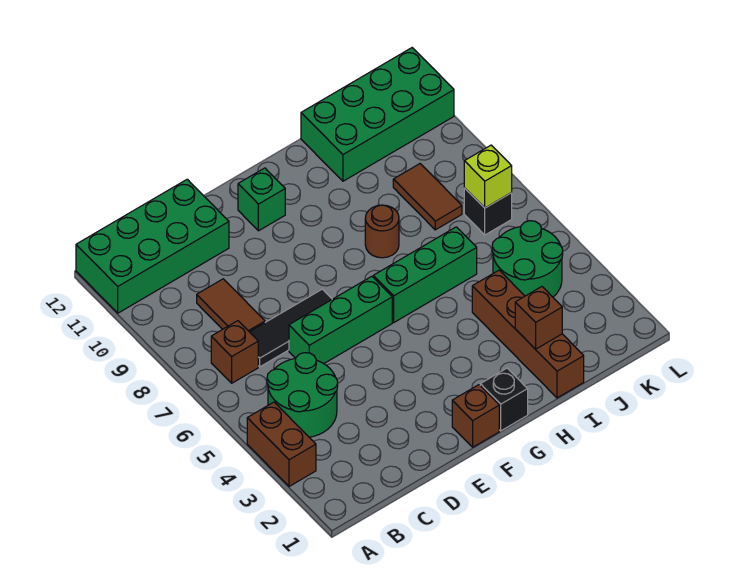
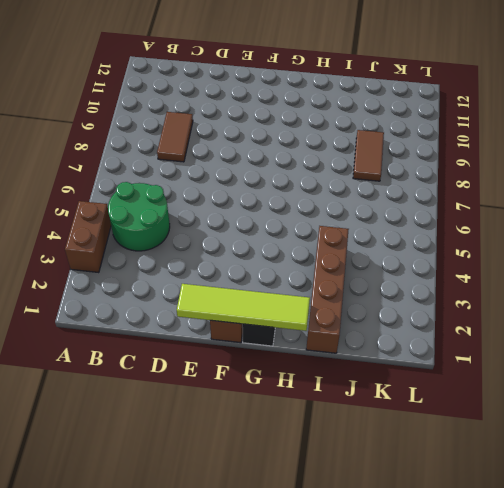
lime 1x4 tile [177,284,310,331] -> none
none -> green 2x4 brick [76,179,229,313]
none -> brown 1x1 brick [211,321,258,383]
none -> black 1x3 tile [250,289,332,367]

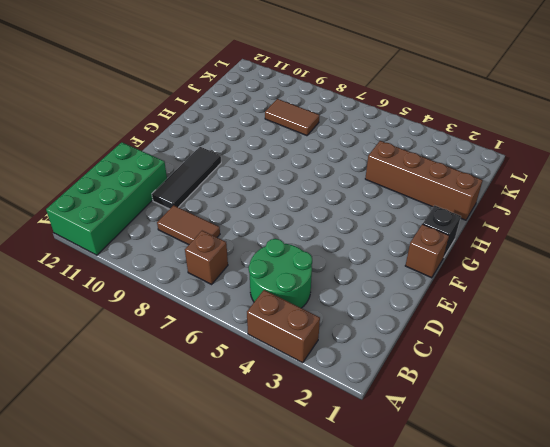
black 1x3 tile [152,147,221,209] -> black 1x3 tile moved to [250,289,332,367]
none -> green 1x3 brick [289,276,392,364]
none -> green 1x1 brick [238,168,285,231]
none -> green 1x3 brick [373,227,477,322]

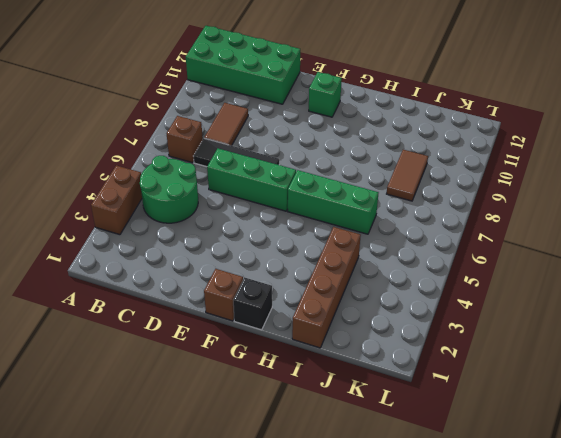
none -> brown 1x1 round brick [365,205,399,258]
none -> green 2x4 brick [301,48,454,181]
none -> green 2x2 round brick [492,221,563,297]

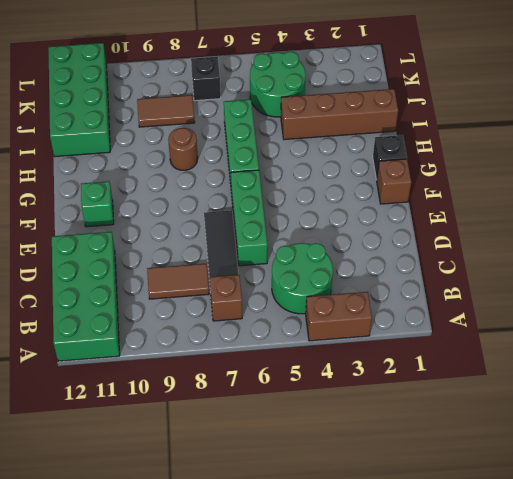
none -> brown 1x1 brick [515,287,562,349]
none -> lime 1x1 brick [464,145,512,208]

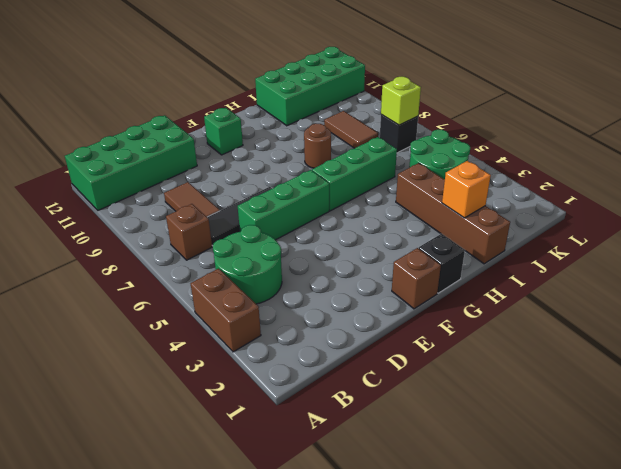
orange 1x1 brick [442,161,491,218] -> brown 1x1 brick [515,287,562,349]

